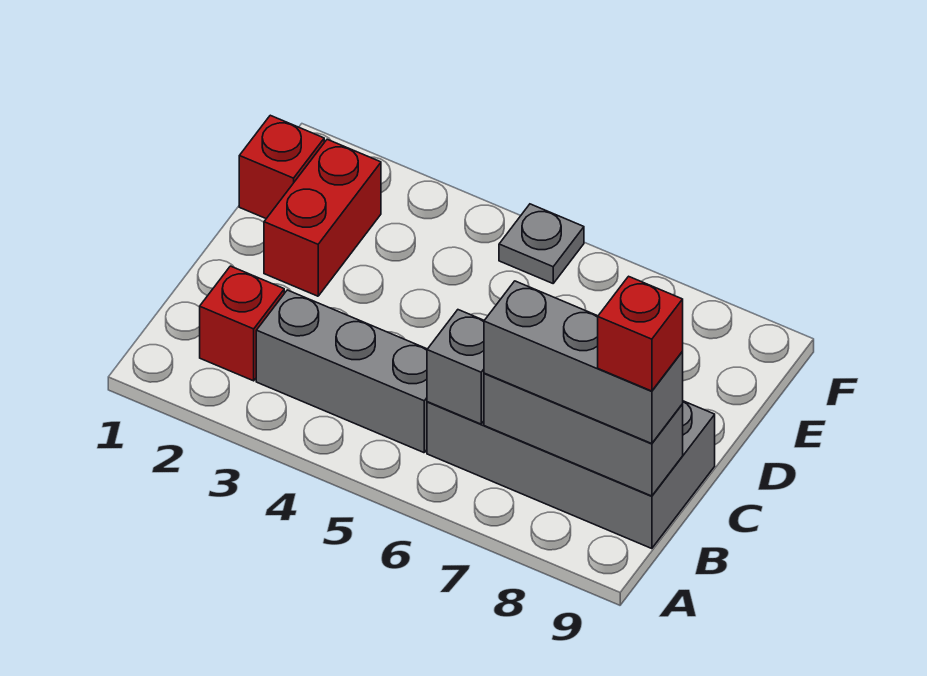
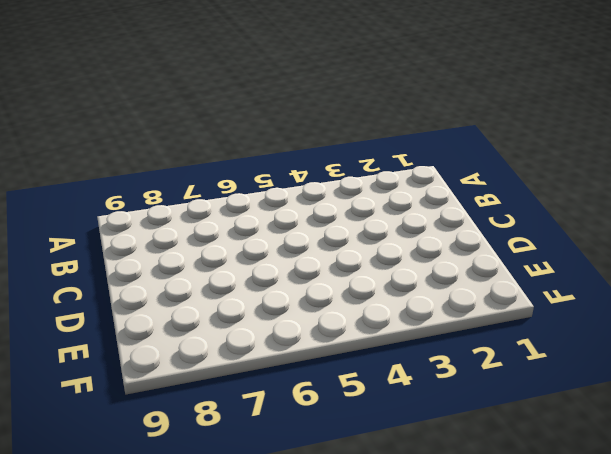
none -> red 1x1 brick [200,266,284,381]
none -> grey 1x3 brick [256,290,427,453]

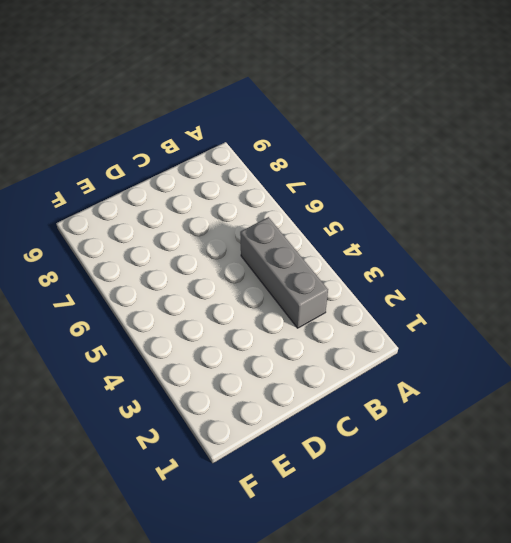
none -> red 1x1 brick [200,266,284,381]
none -> grey 2x4 brick [427,401,715,549]

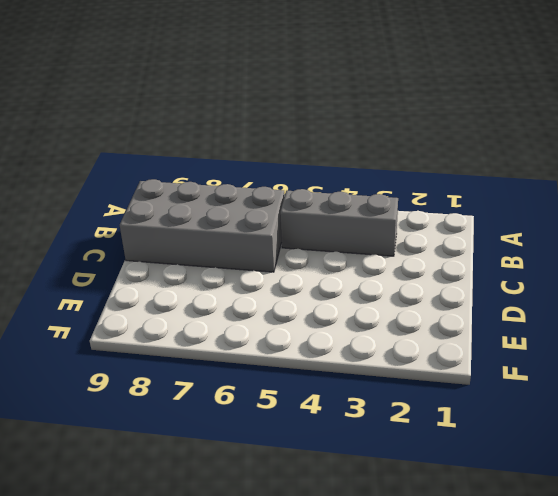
none -> red 1x1 brick [200,266,284,381]
none -> red 1x2 brick [264,139,381,296]

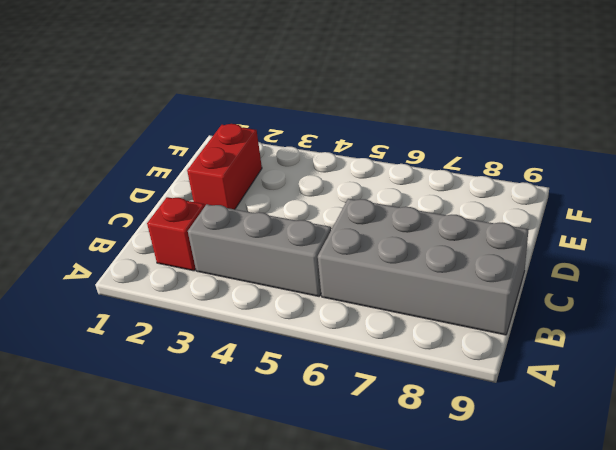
none -> red 1x1 brick [239,115,324,219]
none -> grey 1x1 plate [499,204,584,283]

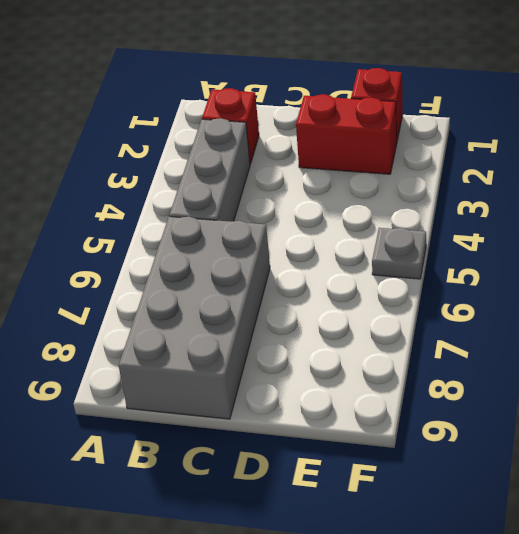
none -> grey 1x1 brick [427,310,484,424]
none -> grey 1x3 brick [484,373,683,496]

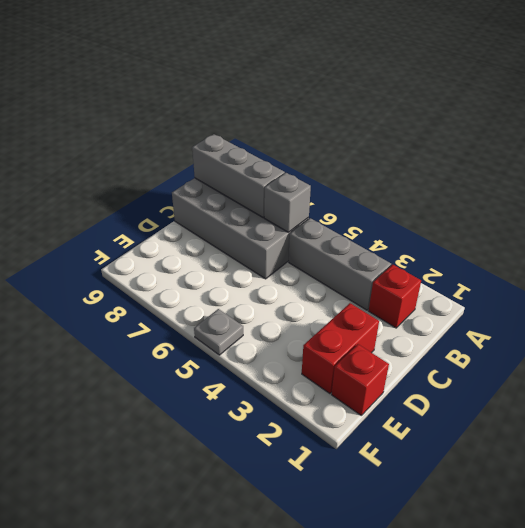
none -> grey 1x3 brick [484,281,683,444]
none -> red 1x1 brick [598,276,683,391]

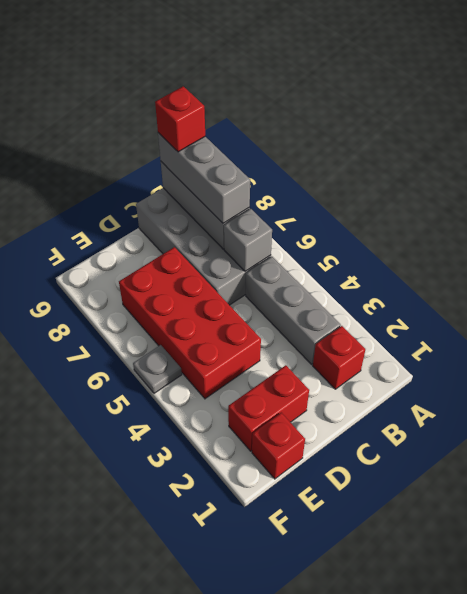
red 2x4 brick [119,247,261,399] -> none

